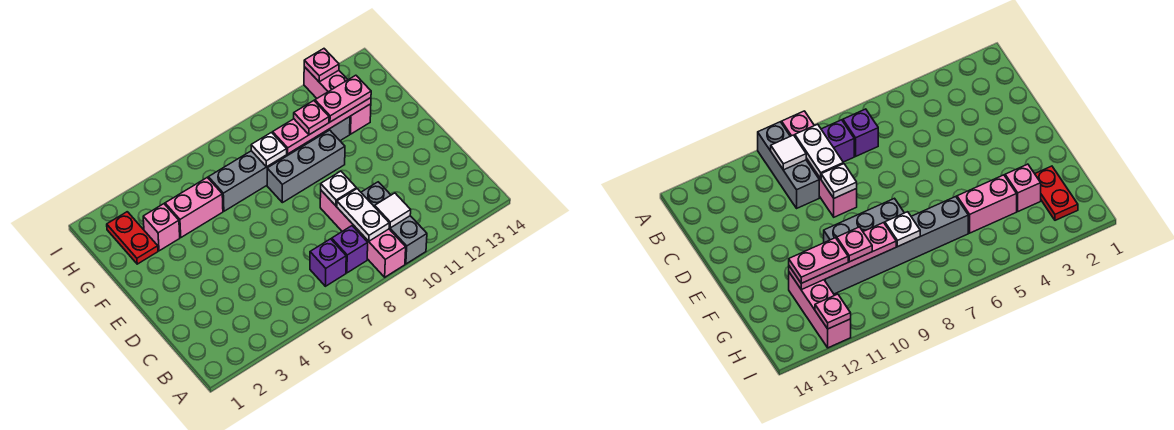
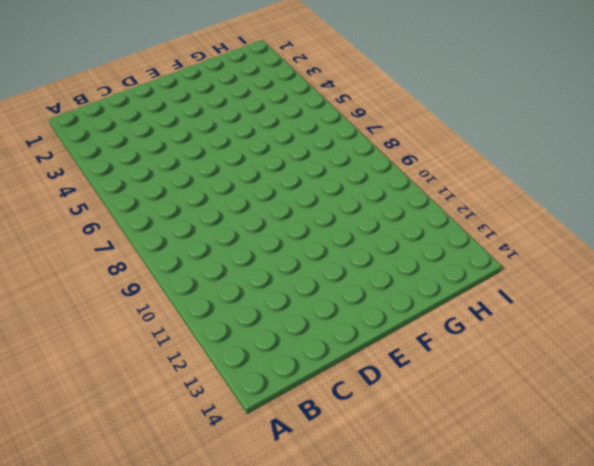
none -> pink 1x4 brick [320,191,406,277]
none -> grey 1x3 brick [361,182,427,264]
none -> purple 1x1 brick [310,239,346,286]

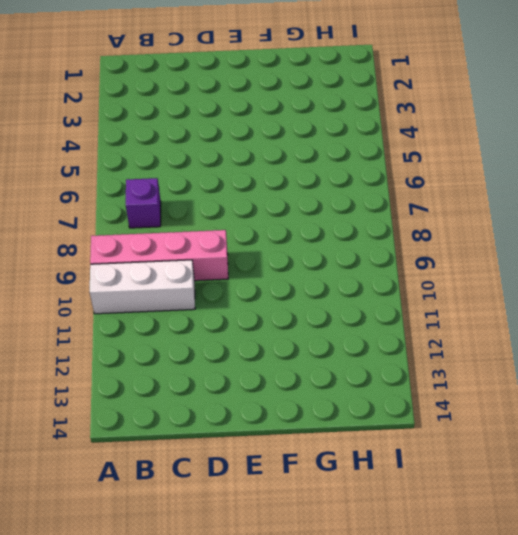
white 1x3 brick [90,260,195,314] -> grey 1x3 brick [361,182,427,264]
none -> purple 1x1 brick [332,226,368,273]
none -> grey 1x3 brick [267,130,345,203]
none -> red 1x2 plate [107,212,158,264]

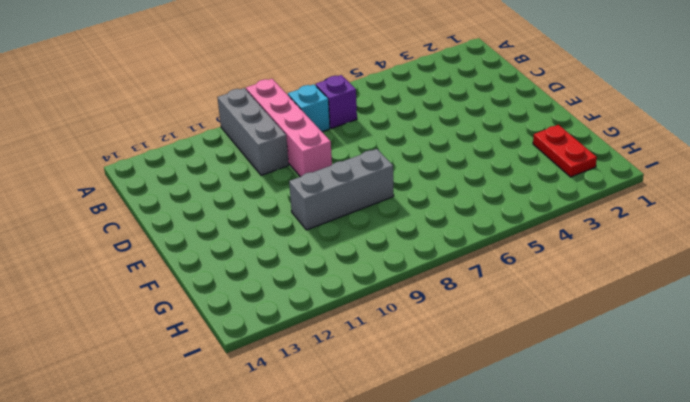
cyan 1x1 brick [288,84,330,132] -> purple 1x1 brick [332,226,368,273]
none -> pink 1x1 brick [143,204,180,251]
none -> pink 1x2 brick [165,177,223,237]
none -> grey 1x6 brick [208,117,350,211]

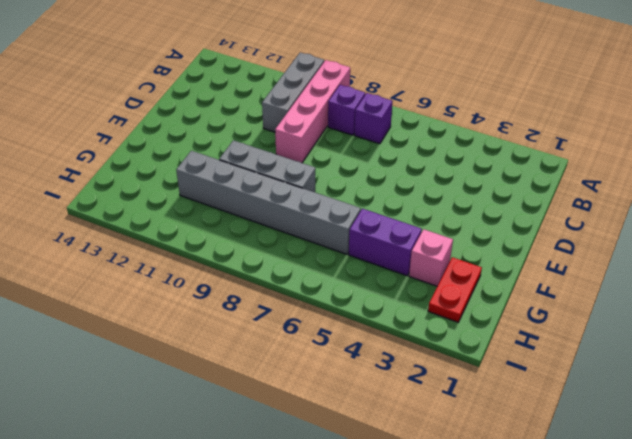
purple 1x2 brick [349,209,422,276] -> pink 1x2 brick [165,177,223,237]
none -> pink 1x3 brick [304,67,371,134]
none -> white 1x2 plate [337,189,389,241]
none -> white 1x1 tile [375,193,411,228]

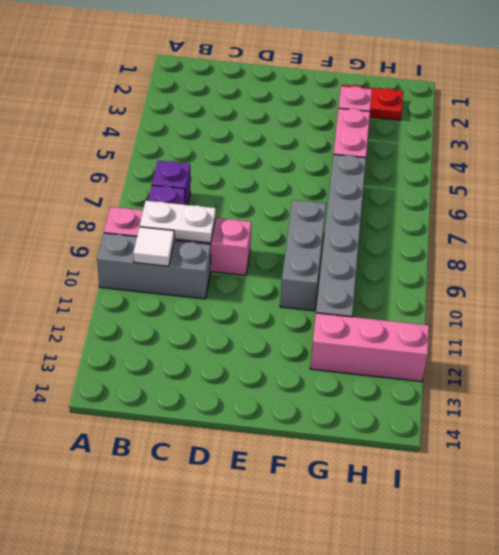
none -> white 1x1 plate [321,171,356,206]
none -> white 1x1 plate [251,133,287,167]
none -> pink 1x4 plate [273,98,371,154]

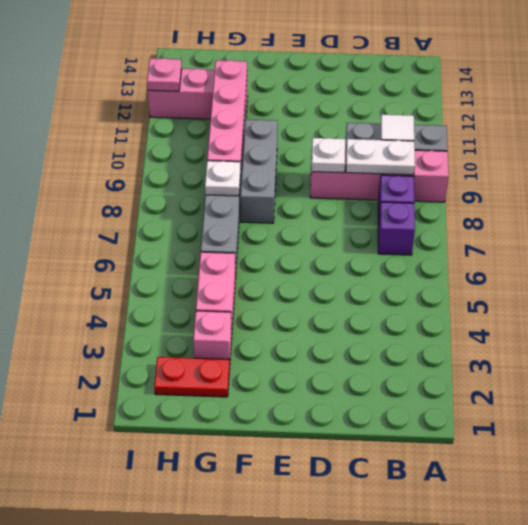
none -> pink 1x1 plate [294,101,329,135]
none -> pink 1x2 plate [315,75,371,122]

